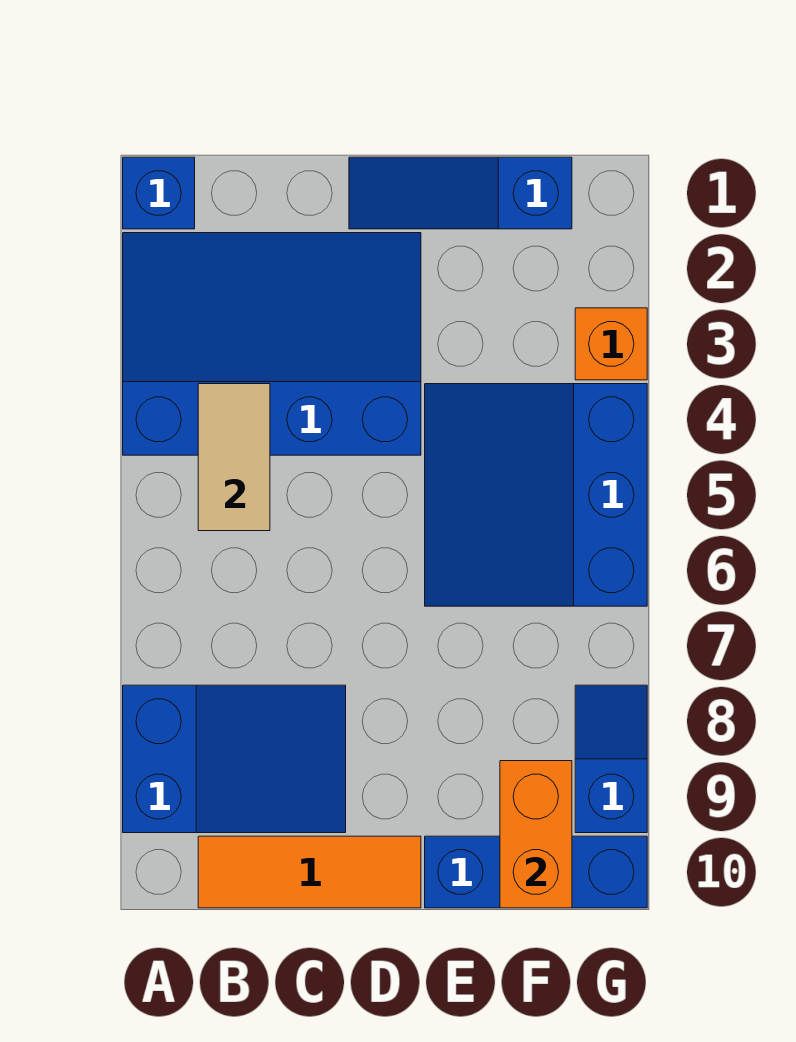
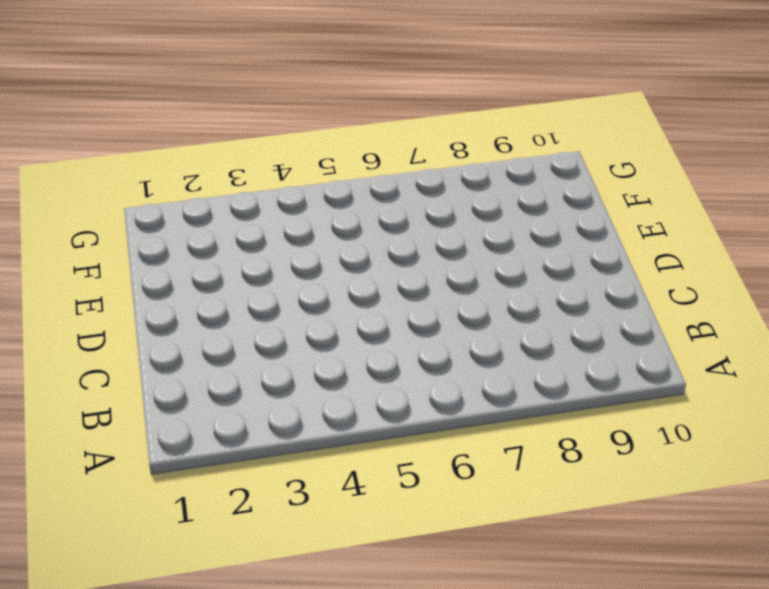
none -> blue 1x1 brick [123,157,195,229]
none -> blue 3x4 slope [123,233,421,455]

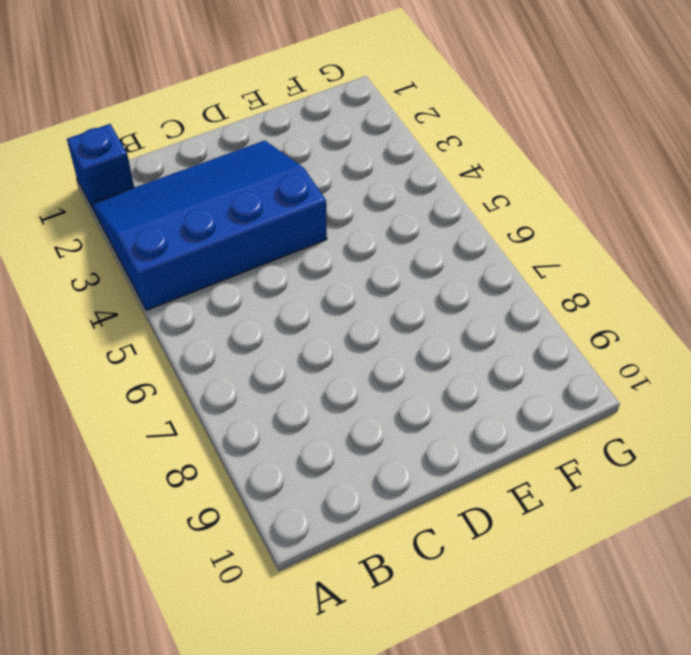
none -> blue 2x3 slope [123,685,346,833]
none -> orange 1x3 tile [198,836,421,908]

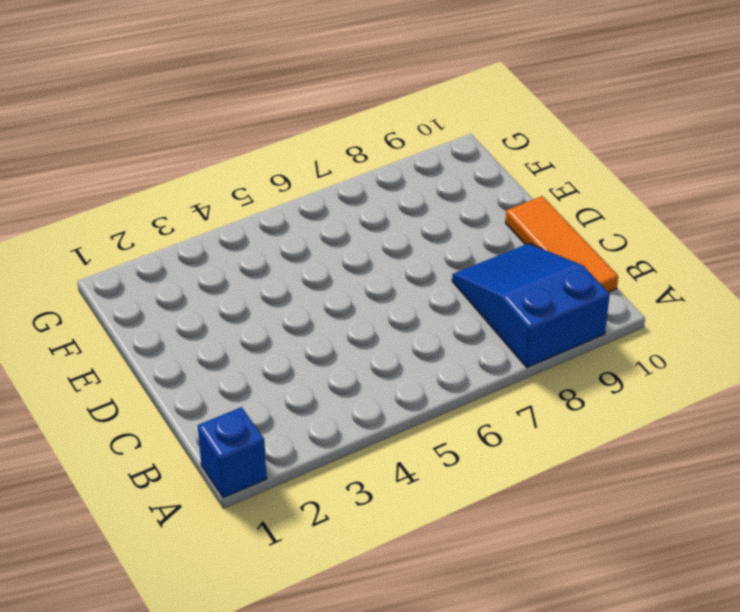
none -> blue 3x4 slope [123,233,421,455]
none -> blue 1x3 slope [349,157,572,229]

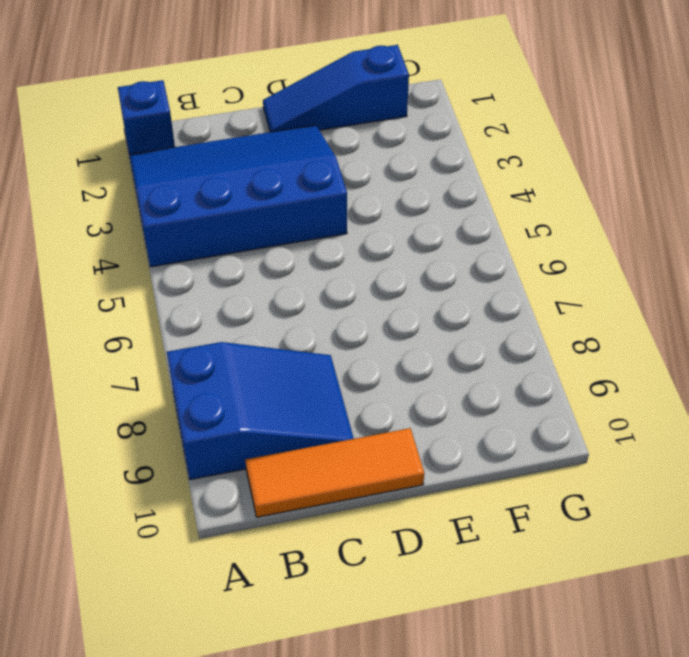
none -> blue 3x3 slope [425,384,647,606]
none -> blue 1x3 brick [425,836,647,908]

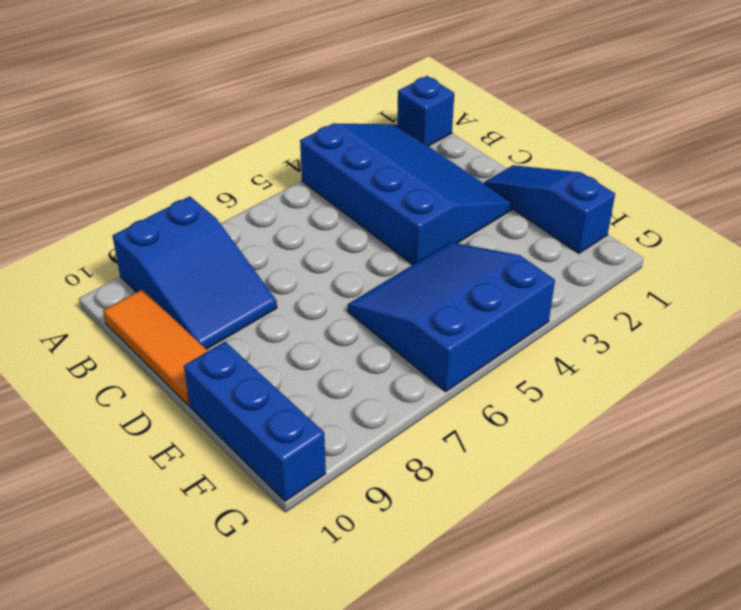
none -> orange 1x1 brick [575,308,647,380]
none -> blue 1x2 slope [575,685,647,833]

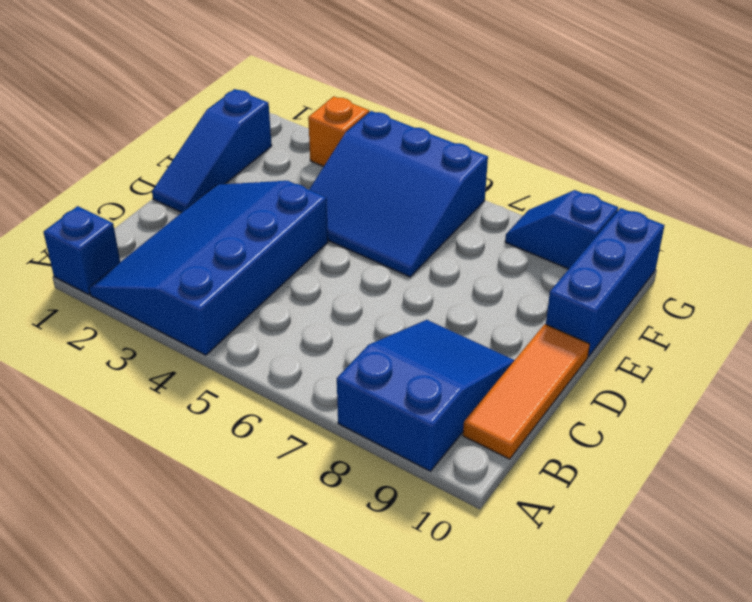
none -> tan 1x2 tile [198,384,270,531]
none -> orange 1x2 brick [500,761,572,908]

